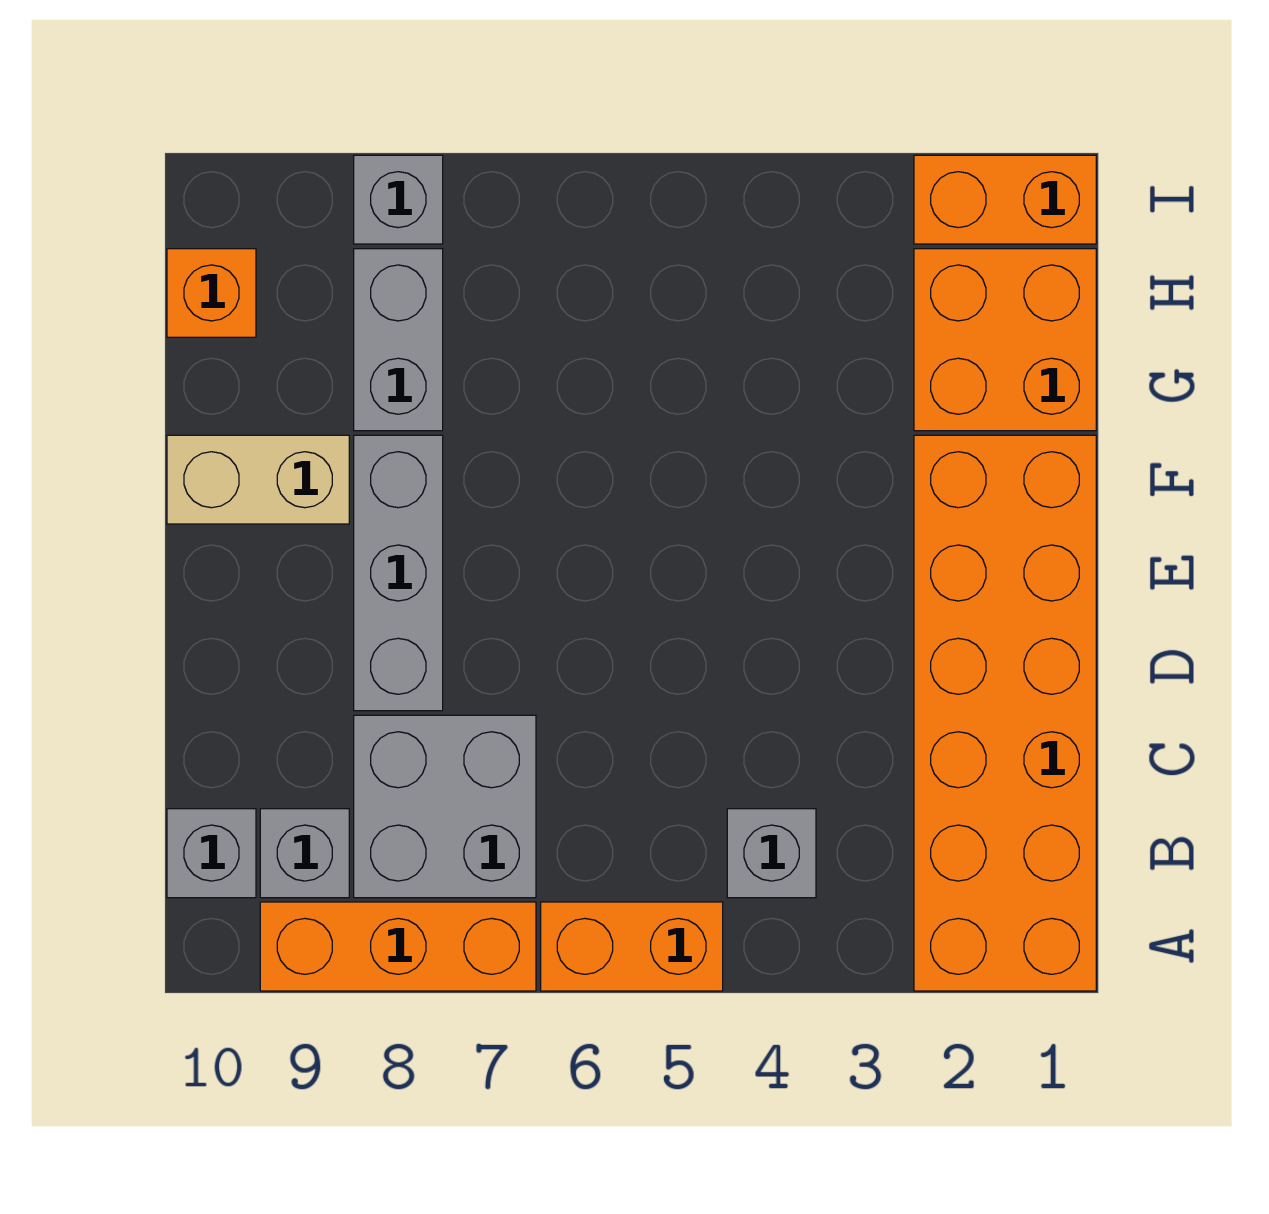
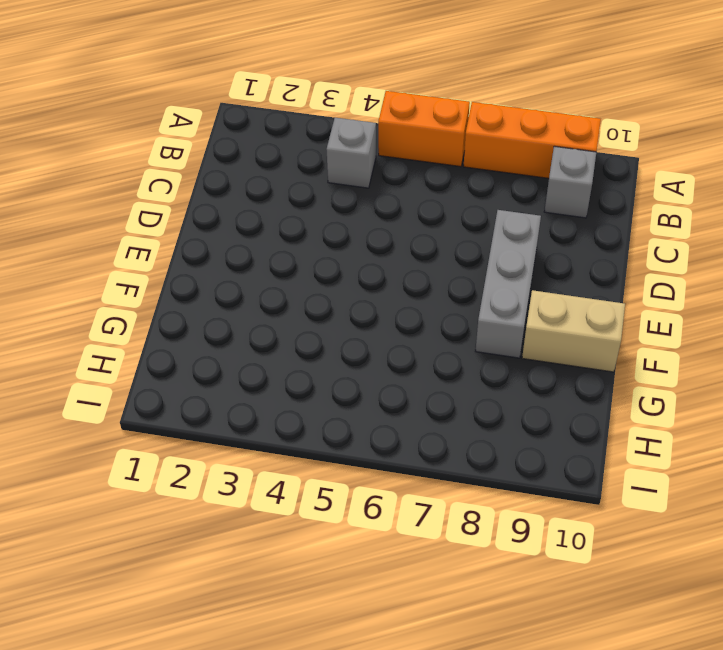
none -> orange 2x6 brick [914,435,1096,991]
none -> grey 2x2 brick [354,715,536,898]
none -> grey 1x1 brick [167,809,256,898]

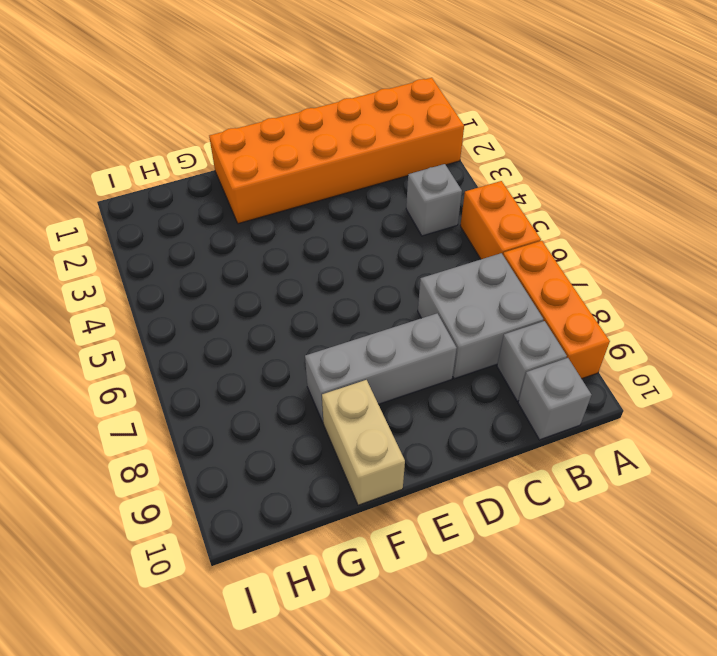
none -> orange 2x2 brick [914,249,1096,431]
none -> grey 1x2 brick [354,249,443,431]
none -> orange 1x1 brick [167,249,256,337]

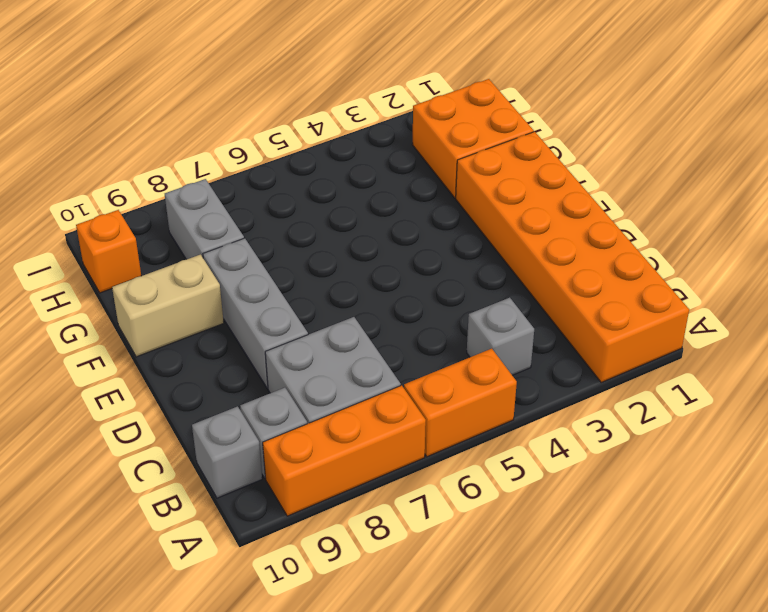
none -> orange 1x2 brick [914,155,1096,244]
none -> grey 1x1 brick [354,155,443,244]

